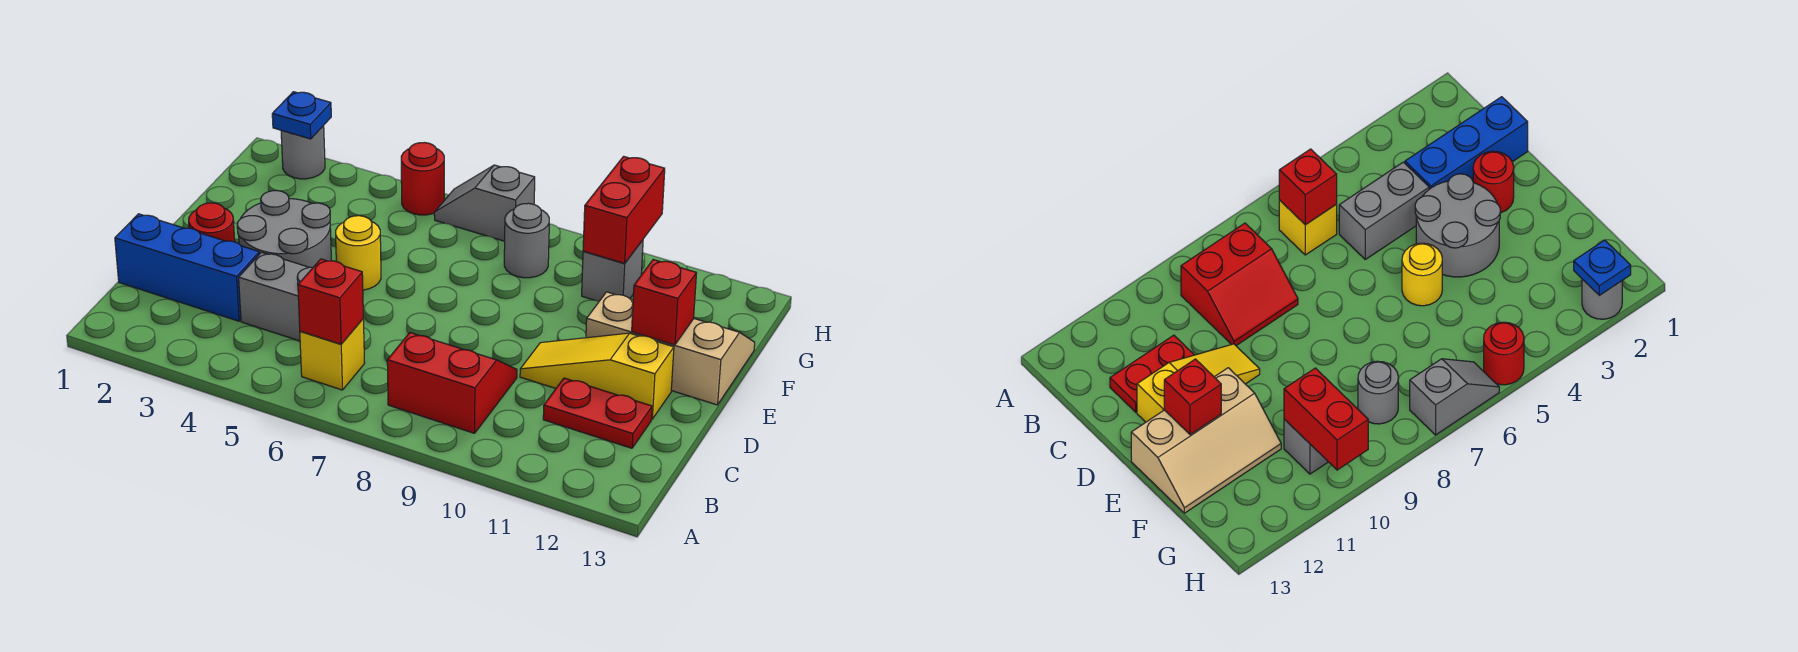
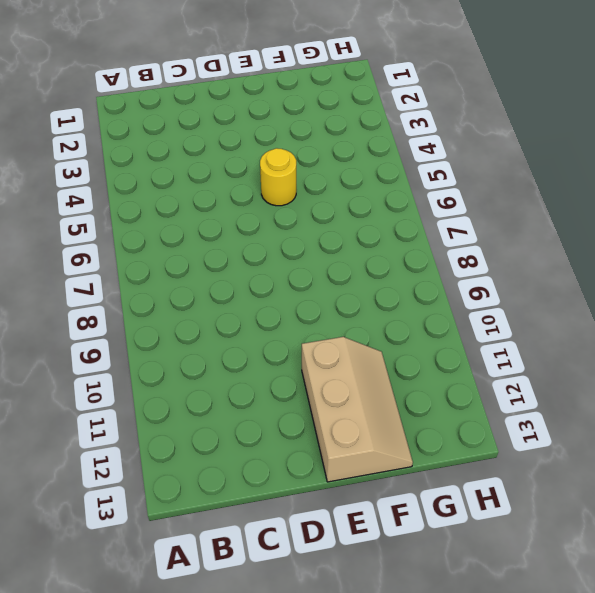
none -> yellow 1x1 brick [300,319,365,390]
none -> red 2x2 slope [387,333,517,433]
none -> blue 1x3 brick [115,214,259,321]

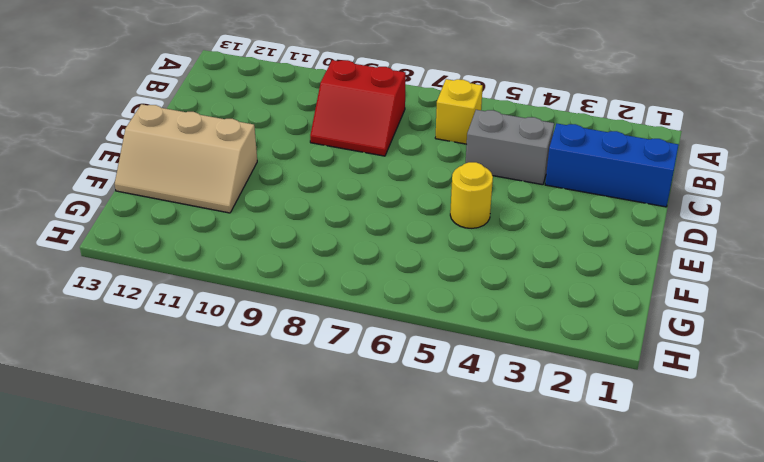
none -> red 1x2 plate [543,378,652,448]
none -> red 1x1 round brick [189,203,235,242]
none -> grey 2x2 round brick [237,191,331,267]

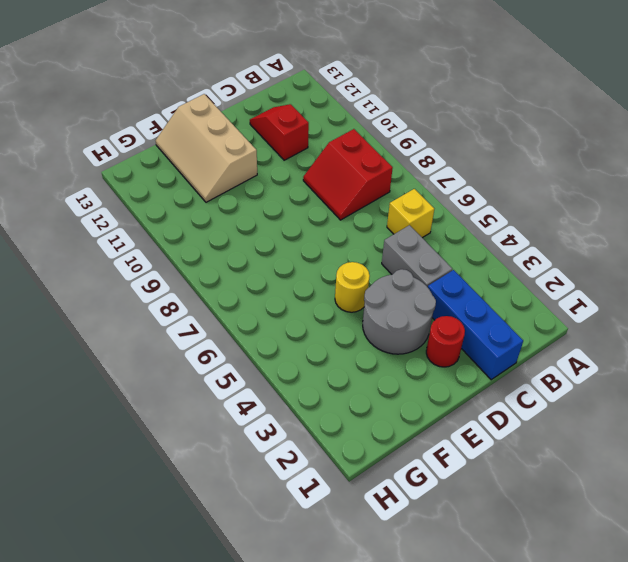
red 1x2 slope [250,104,309,160] -> red 1x2 plate [543,378,652,448]
none -> yellow 1x3 slope [520,333,674,419]
none -> grey 1x1 round brick [504,203,549,278]
none -> grey 1x1 brick [582,240,643,301]

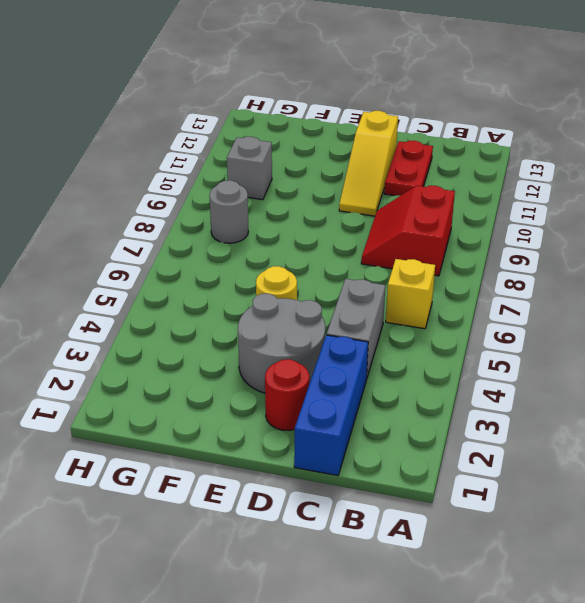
none -> tan 2x3 slope [586,292,755,405]
none -> grey 1x1 round brick [281,125,325,179]
none -> red 1x1 round brick [401,142,444,215]

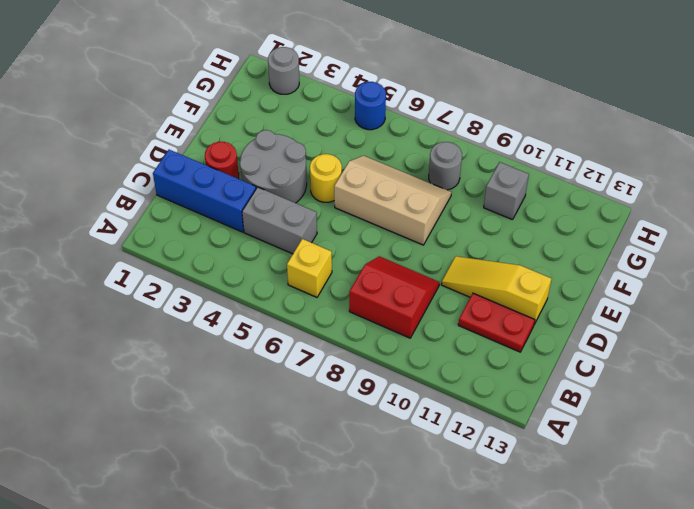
tan 2x3 slope [334,156,451,245] -> tan 2x3 slope moved to [586,292,755,405]
blue 1x1 round brick [355,82,386,130] -> red 1x1 round brick [401,142,444,215]
none -> grey 1x2 slope [434,165,535,241]
none -> red 1x1 brick [298,259,363,344]
none -> red 1x1 brick [632,260,697,345]

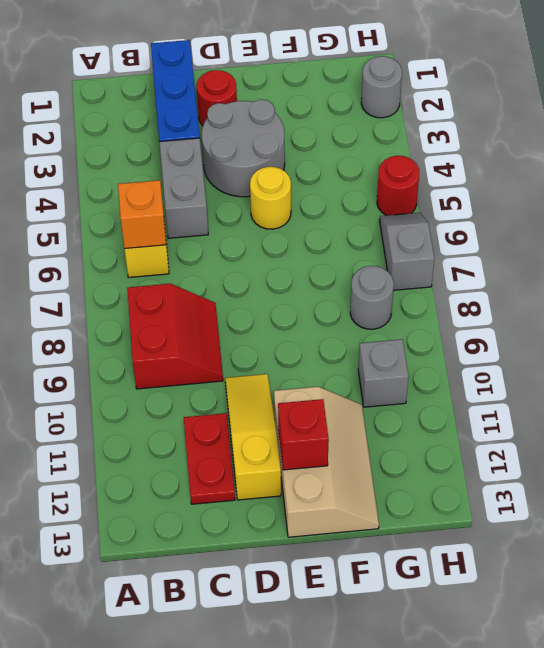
orange 1x1 brick [118,180,166,249] -> red 1x1 brick [298,259,363,344]
none -> red 1x2 brick [583,156,665,263]
none -> blue 1x1 plate [272,92,331,139]

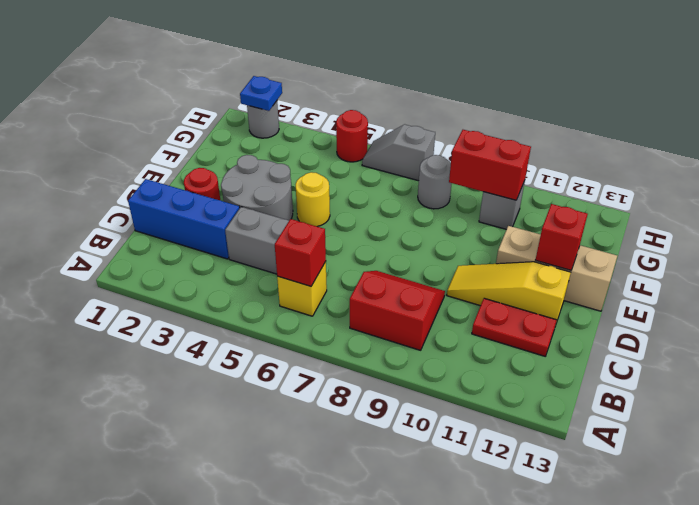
red 1x2 brick [449,130,531,200] -> red 1x2 brick turned to [583,156,665,263]

